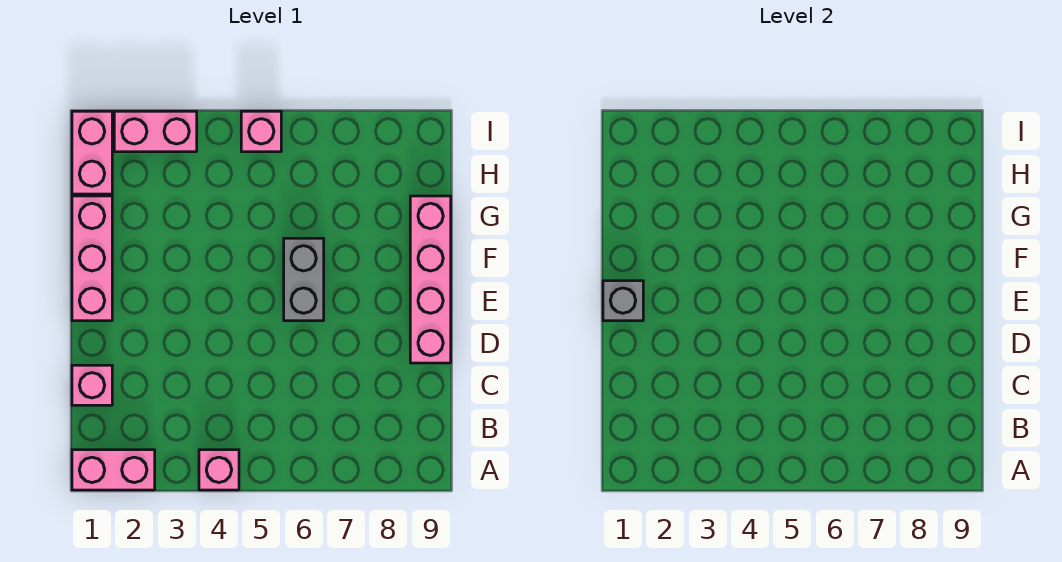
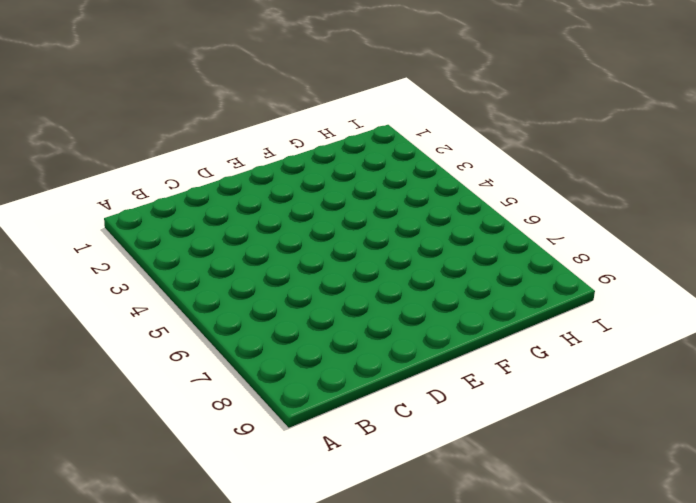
none -> pink 1x2 brick [72,450,155,490]
none -> pink 1x1 brick [199,450,239,490]

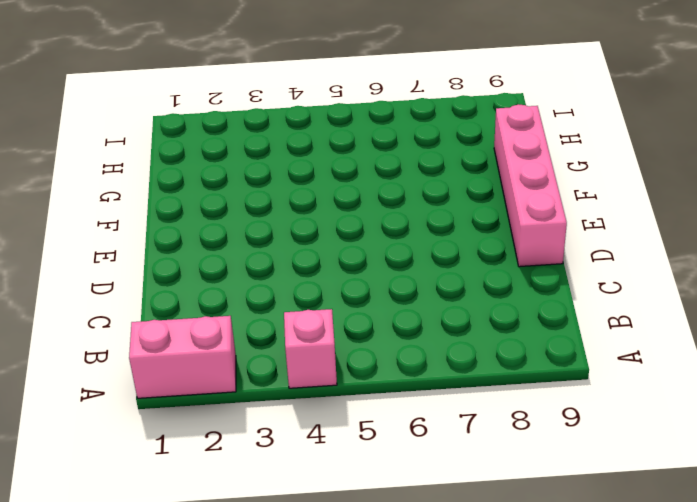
none -> pink 1x1 brick [72,365,112,405]
none -> pink 1x3 brick [72,196,112,321]

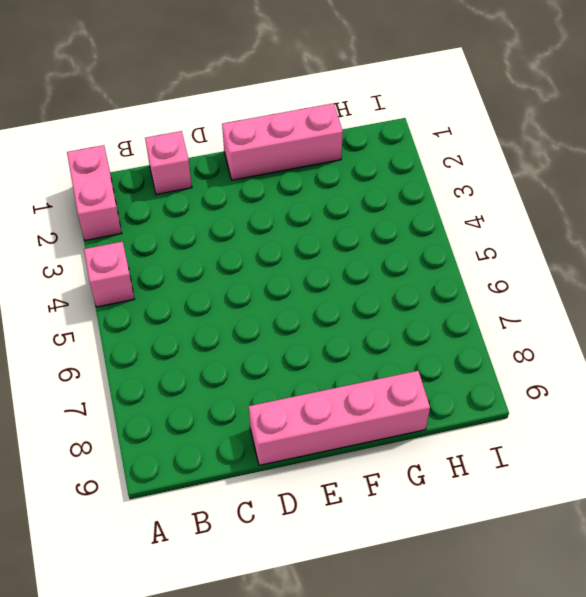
none -> grey 1x2 brick [284,238,324,321]
none -> pink 1x2 brick [72,111,112,194]

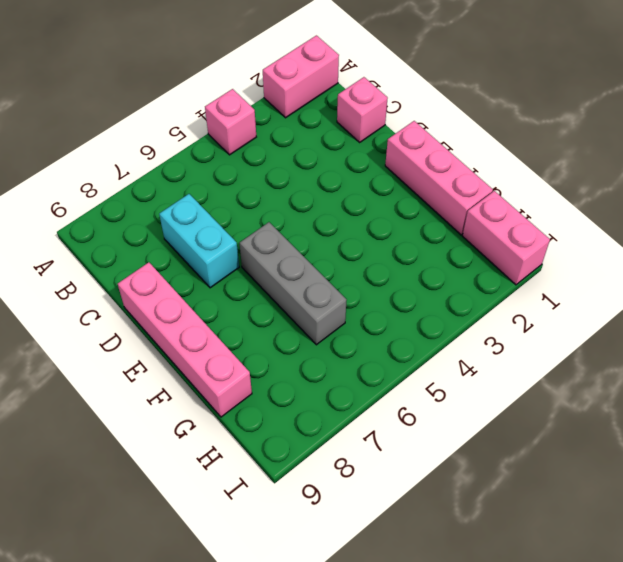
cyan 1x2 brick [159,194,239,288] -> none
grey 1x3 brick [240,222,346,345] -> grey 1x2 brick [284,238,324,321]
none -> pink 1x2 brick [114,111,197,152]
none -> pink 1x1 brick [241,111,281,152]

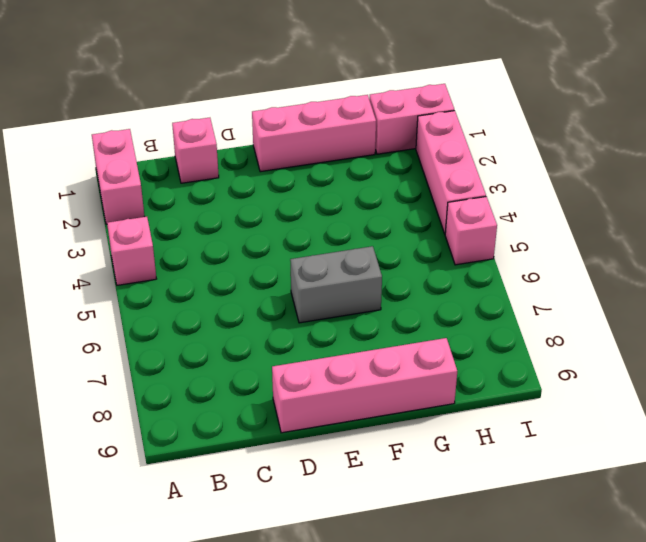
pink 1x3 brick [416,111,486,233] -> pink 1x2 brick [114,111,197,152]
none -> grey 1x1 brick [603,281,643,321]

